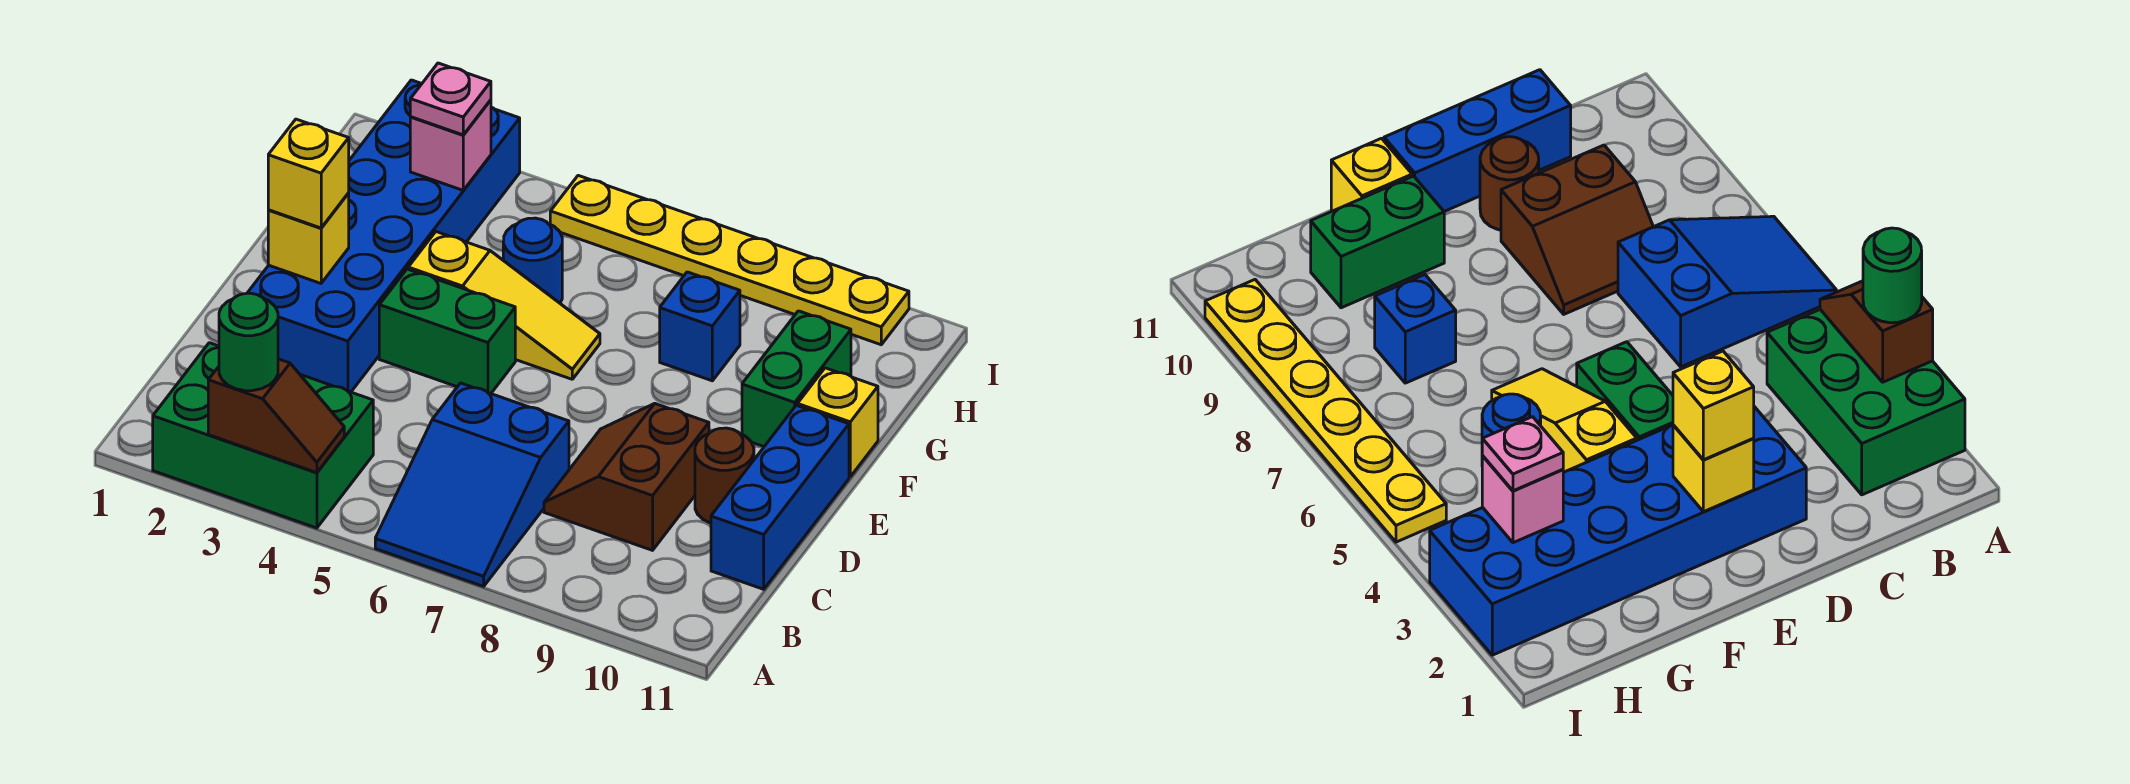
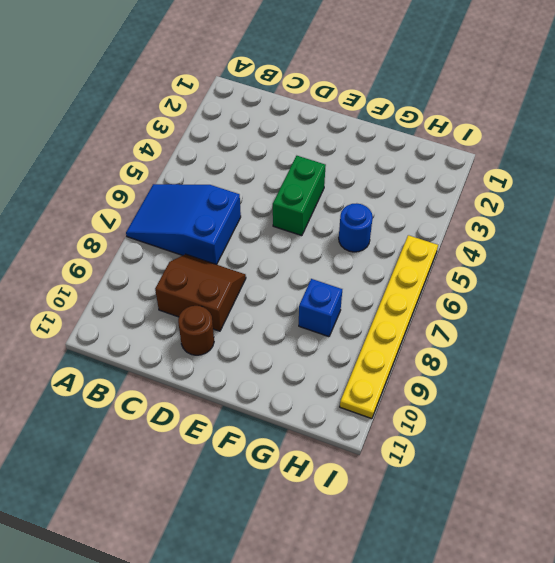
none -> green 2x3 brick [153,343,373,528]
none -> blue 1x3 brick [711,405,849,589]
none -> blue 2x6 brick [248,80,520,392]

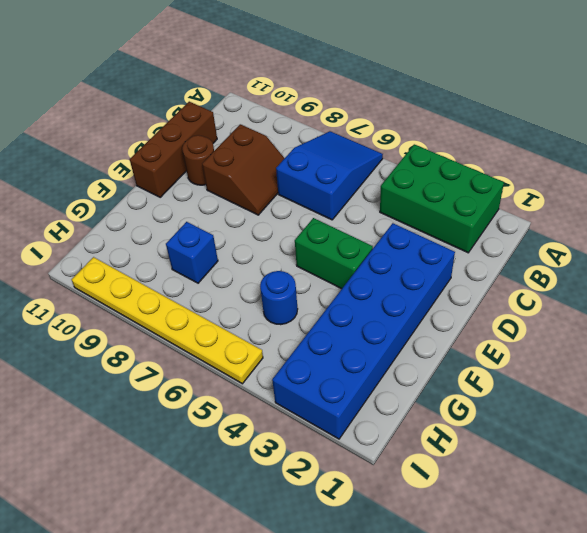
brown 1x3 brick [130,102,217,197] -> blue 1x3 brick [711,405,849,589]
none -> yellow 1x3 slope [408,232,600,379]
none -> green 1x2 brick [742,311,851,447]
none -> yellow 1x1 brick [797,368,878,477]

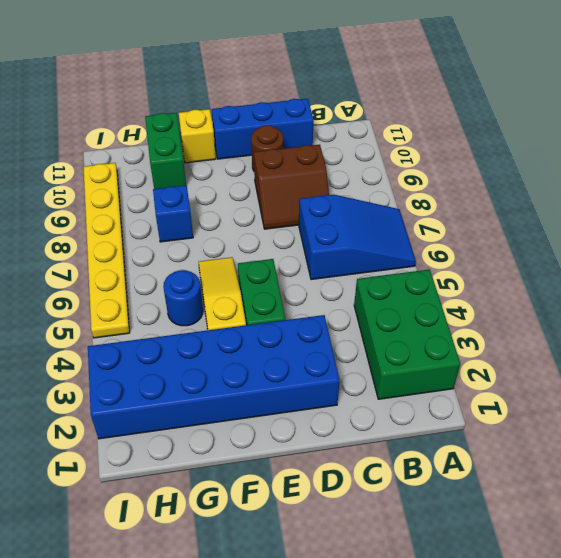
green 1x2 brick [145,113,186,189] -> green 1x2 brick turned to [742,311,851,447]
none -> brown 1x2 slope [208,359,344,473]
none -> yellow 1x1 brick [268,193,349,283]
none -> pink 1x1 brick [410,100,491,190]

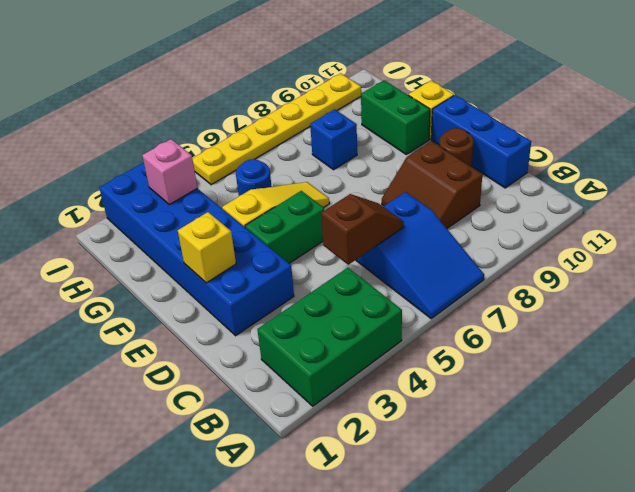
brown 1x2 slope [321,194,404,265] -> brown 1x2 slope moved to [208,359,344,473]
none -> green 1x1 round brick [219,293,278,391]
none -> yellow 1x1 brick [268,119,349,228]
none -> pink 1x1 plate [410,63,491,135]

